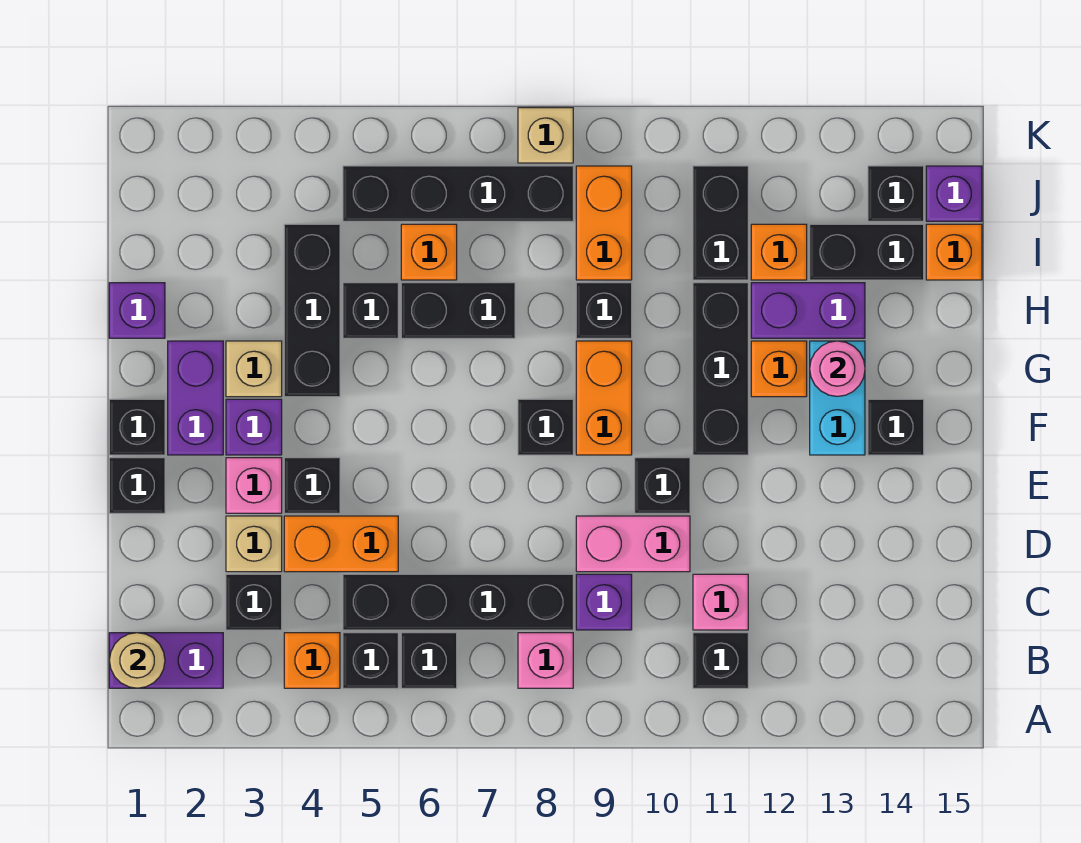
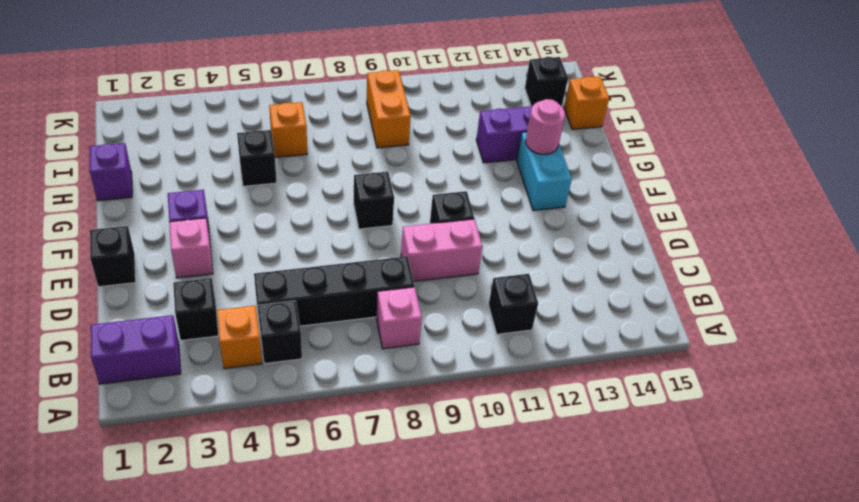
none -> black 1x1 brick [401,633,457,688]
none -> purple 1x1 brick [576,574,632,630]
none -> pink 1x1 brick [693,574,748,630]
none -> tan 1x1 brick [226,516,282,572]

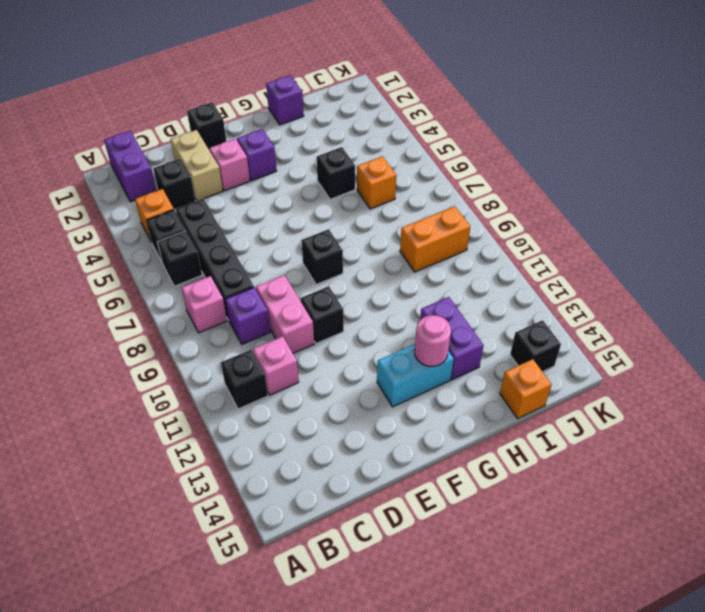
tan 1x2 brick [171,130,223,201] -> tan 1x1 brick [226,516,282,572]
none -> orange 1x2 brick [284,516,398,572]
none -> black 1x1 brick [284,458,340,513]
none -> black 1x1 brick [109,399,165,455]
none -> purple 1x2 brick [168,341,223,455]

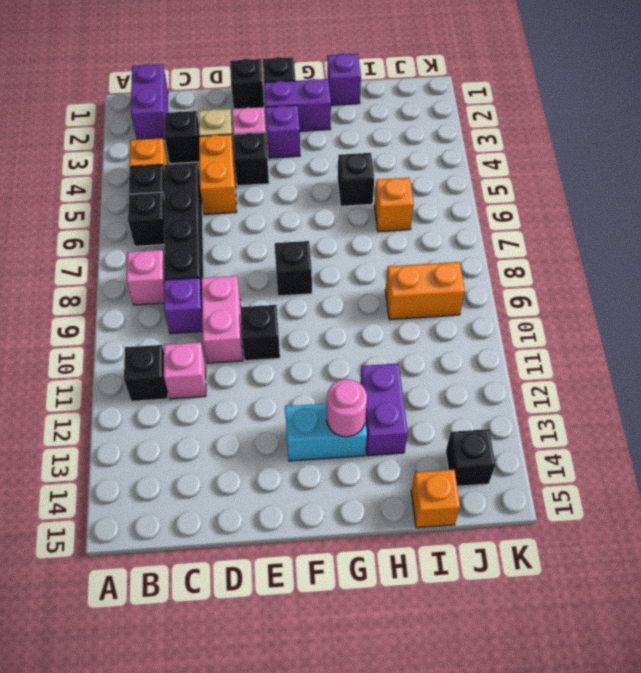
none -> orange 1x2 brick [576,341,632,455]
none -> black 1x3 brick [693,283,748,455]
none -> black 1x1 brick [868,399,924,455]
none -> tan 1x1 brick [226,341,282,397]

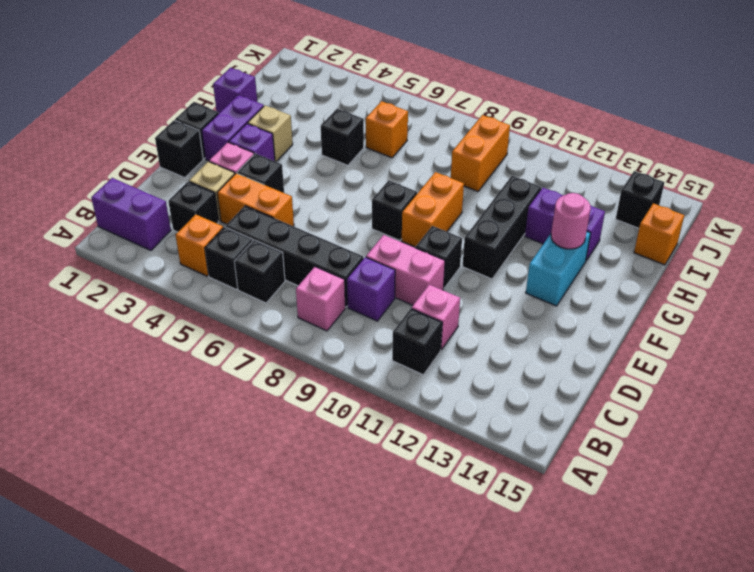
none -> black 1x1 brick [868,399,924,455]
none -> black 1x3 brick [284,224,340,397]
none -> orange 1x1 brick [751,341,807,397]
none -> black 1x2 brick [401,283,515,338]

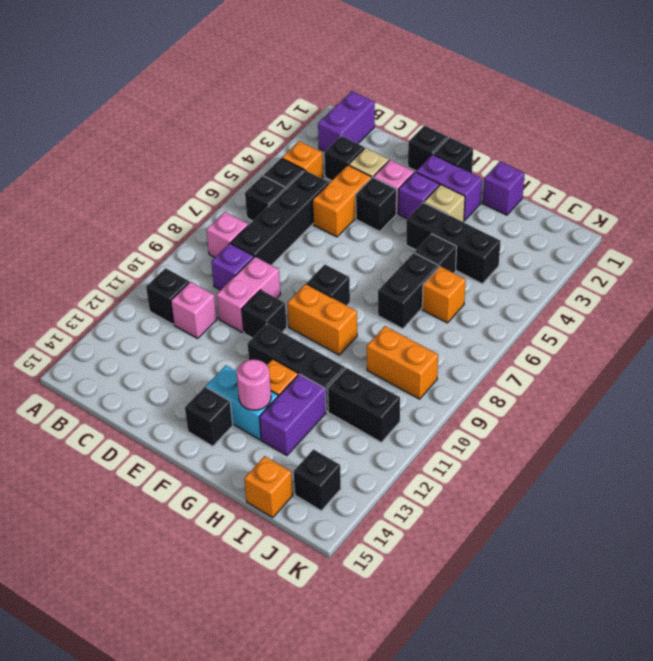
none -> black 1x1 brick [576,283,632,338]
none -> orange 1x1 brick [751,224,807,280]
none -> black 1x2 brick [810,224,924,280]
none -> black 1x4 brick [343,166,573,221]

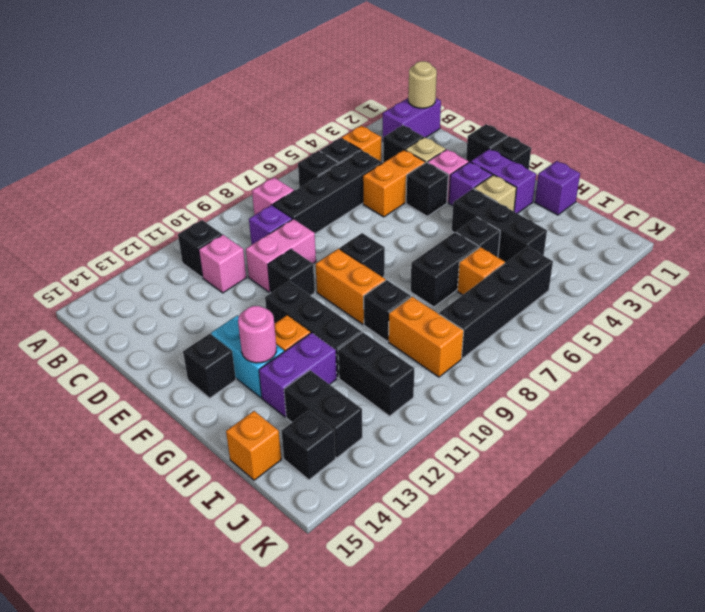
black 1x2 brick [284,370,362,458] -> black 1x2 brick turned to [810,224,924,280]
none -> orange 1x1 brick [751,224,807,280]
none -> purple 1x1 brick [926,166,982,221]
none -> tan 1x1 brick [518,108,573,163]

